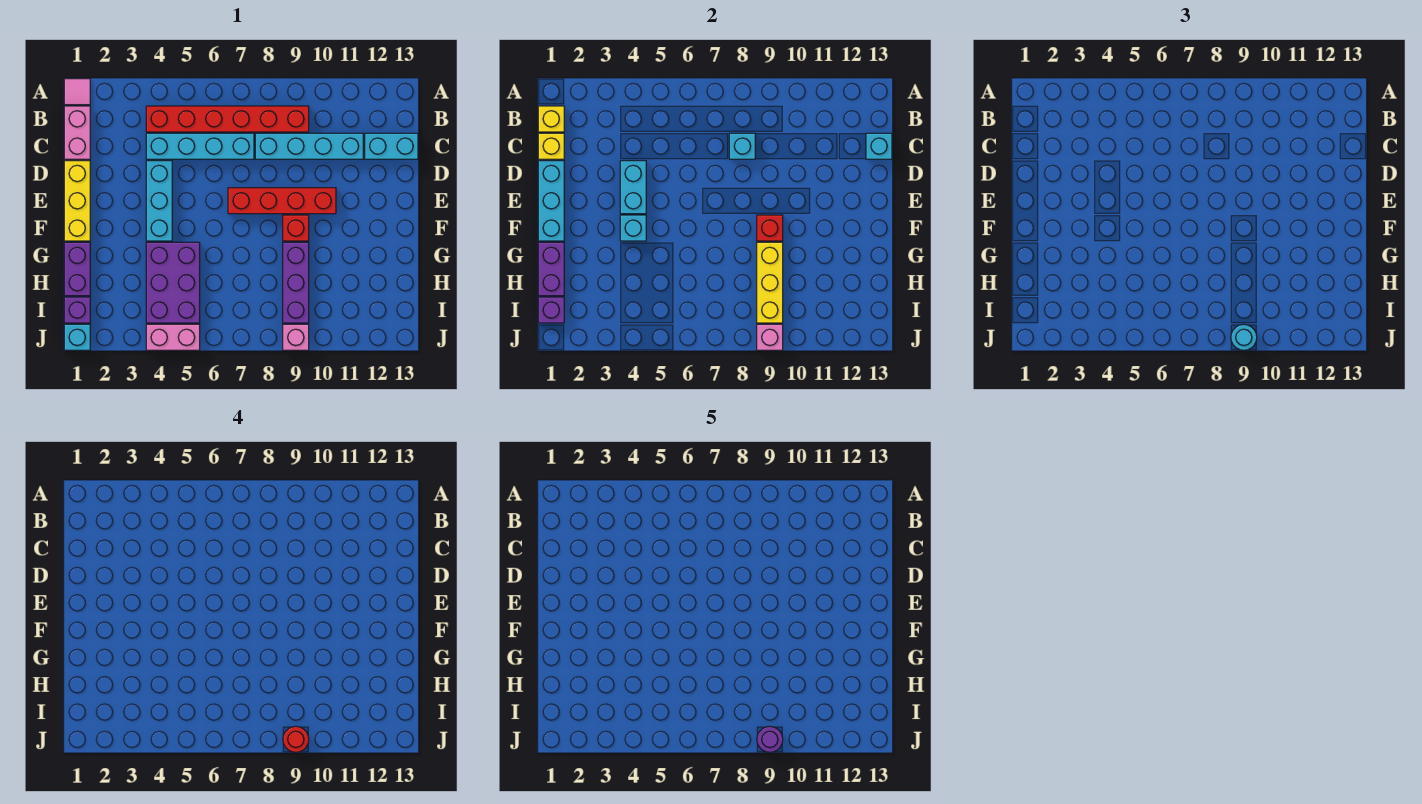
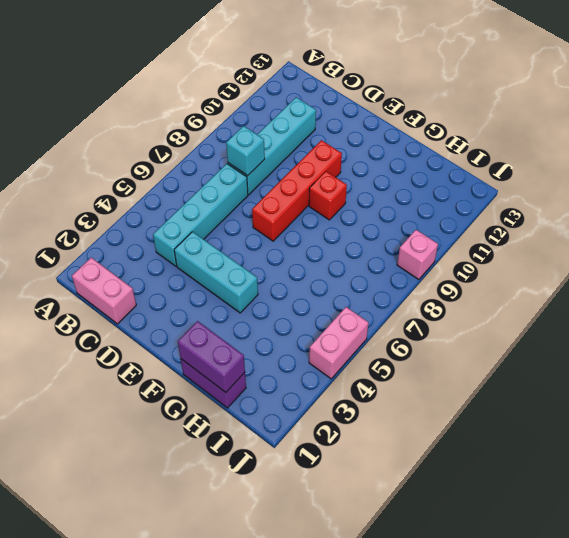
none -> pink 1x1 tile [64,79,90,105]
none -> red 1x6 brick [146,106,309,132]
none -> cyan 1x2 brick [365,133,418,159]
none -> yellow 1x3 brick [64,161,90,241]

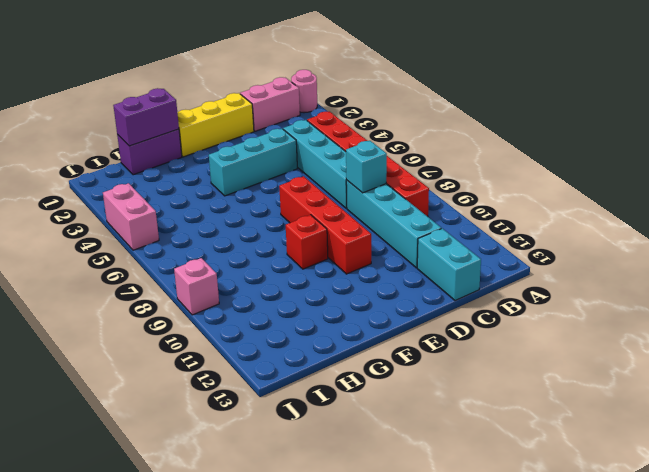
pink 1x1 round brick [291,70,317,113] -> pink 1x1 tile [64,79,90,105]
none -> purple 2x3 brick [146,242,200,323]
none -> purple 1x3 brick [283,242,309,323]
none -> purple 1x1 brick [64,297,90,323]
none -> cyan 1x1 brick [64,324,90,350]

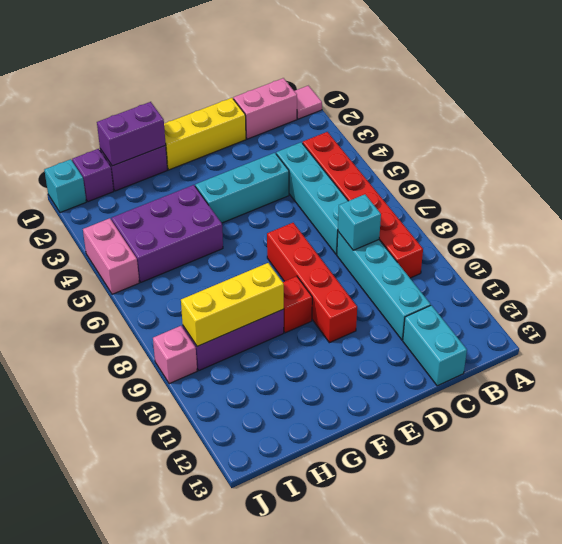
none -> yellow 1x1 brick [538,106,564,132]
none -> yellow 1x1 brick [538,133,564,159]
none -> cyan 1x1 brick [866,133,892,159]
none -> cyan 1x3 brick [538,161,564,241]

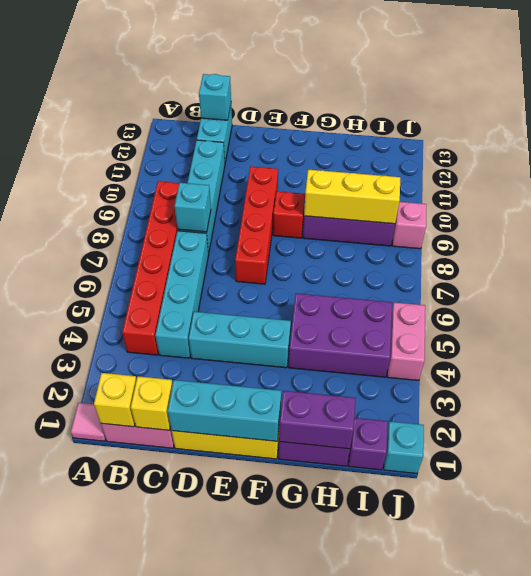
none -> cyan 1x2 brick [620,161,646,214]
none -> cyan 1x1 brick [620,215,646,241]
none -> red 1x1 brick [757,215,783,241]
none -> purple 1x1 brick [538,297,564,323]

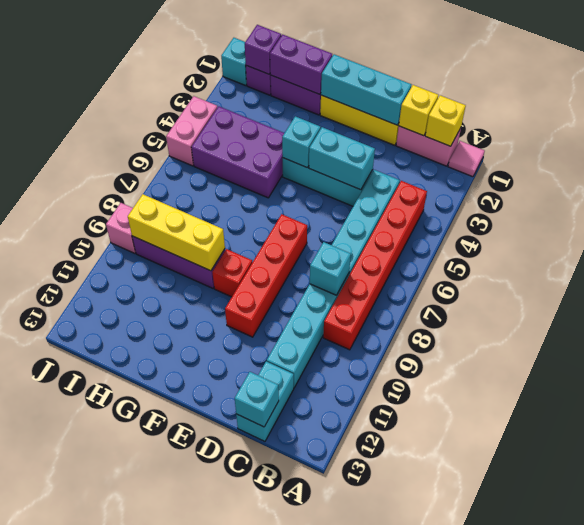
none -> red 1x1 brick [757,215,783,241]
none -> pink 1x1 brick [757,324,783,350]
none -> cyan 1x1 round brick [1231,324,1257,350]
none -> red 1x1 round brick [283,726,309,752]

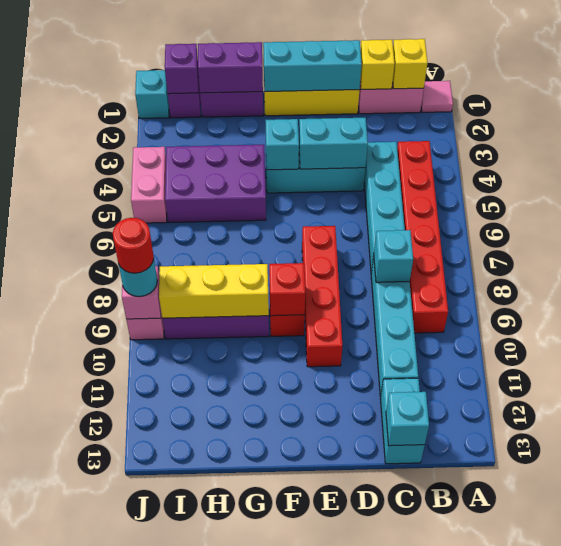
none -> purple 1x1 round brick [757,726,783,752]

